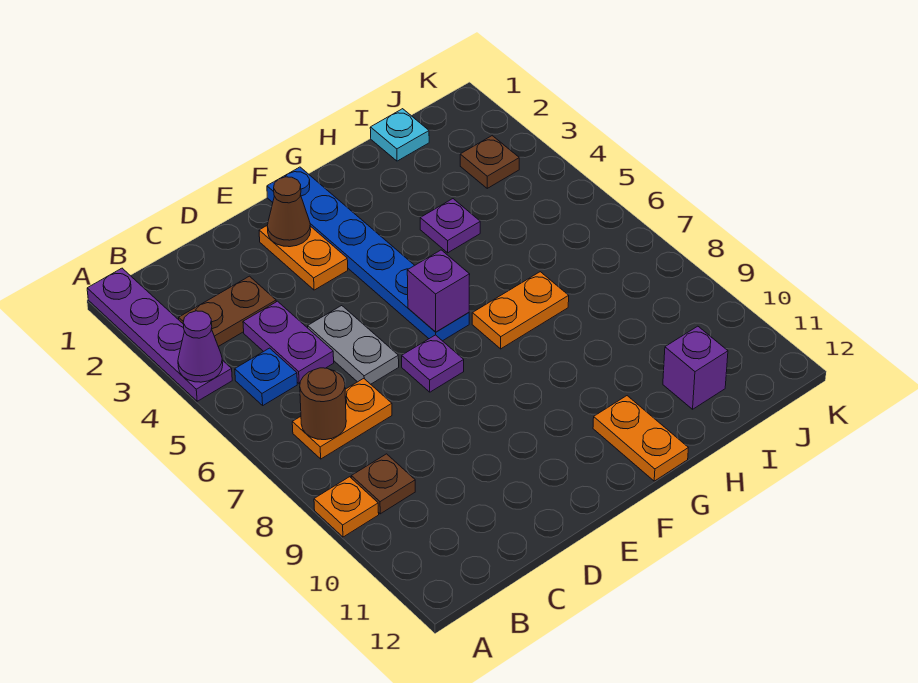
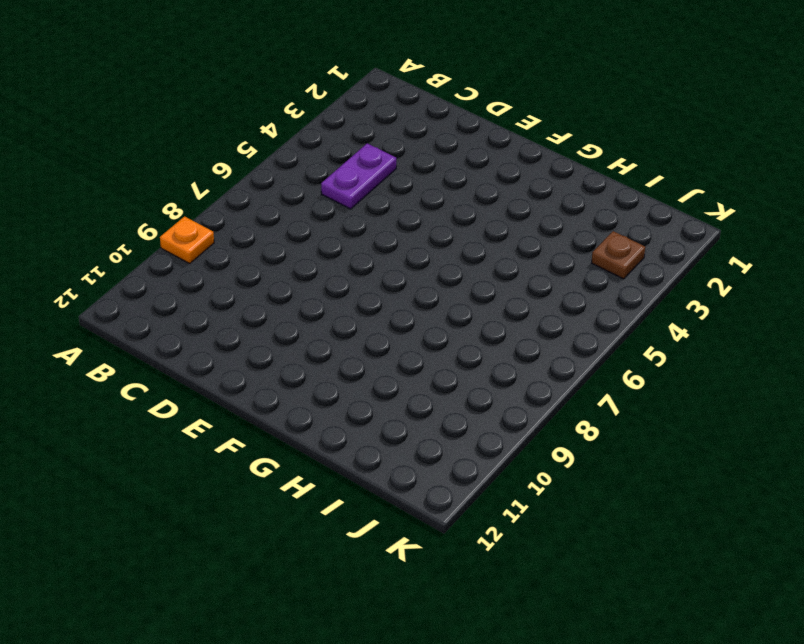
none -> purple 1x4 plate [87,268,232,401]
none -> brown 1x2 plate [179,276,276,347]
none -> blue 1x1 plate [235,348,297,405]

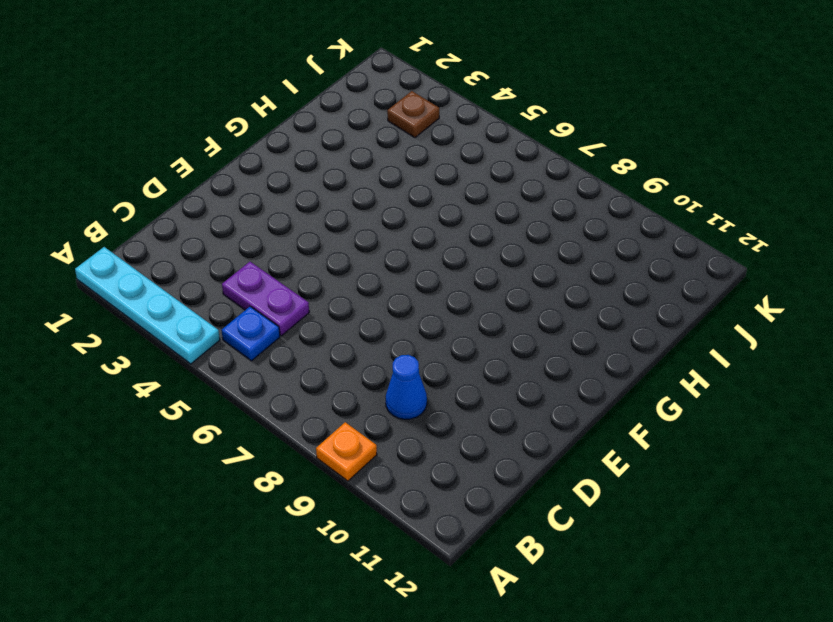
cyan 1x4 plate [75,247,220,364] -> purple 1x4 plate [87,268,232,401]
blue 1x1 cone [386,355,427,419] -> none
none -> brown 1x2 plate [179,276,276,347]
none -> orange 1x2 plate [292,378,392,459]
none -> brown 1x1 plate [351,454,415,514]

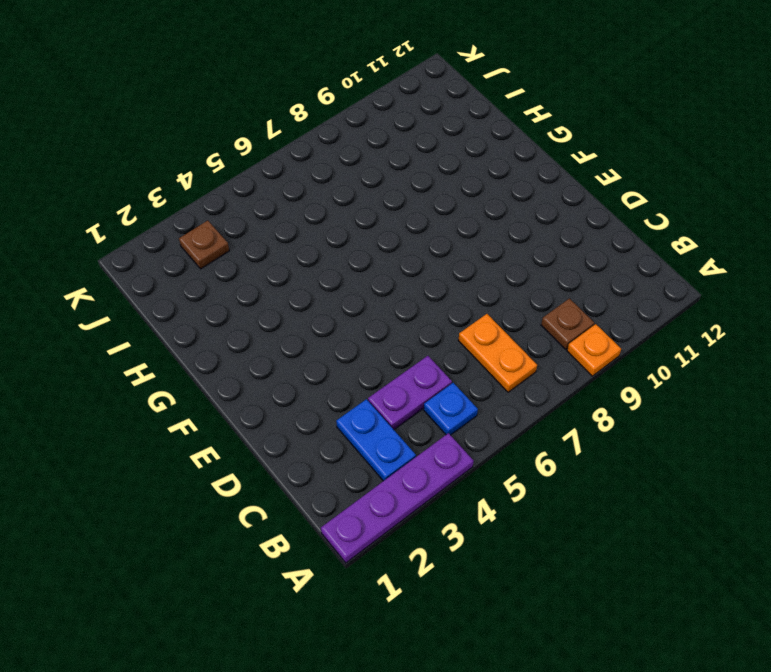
blue 1x2 plate [336,399,416,481] -> brown 1x2 plate [179,276,276,347]
none -> grey 1x2 plate [308,306,399,384]
none -> orange 1x2 plate [259,226,348,290]
none -> purple 1x1 plate [402,335,464,392]

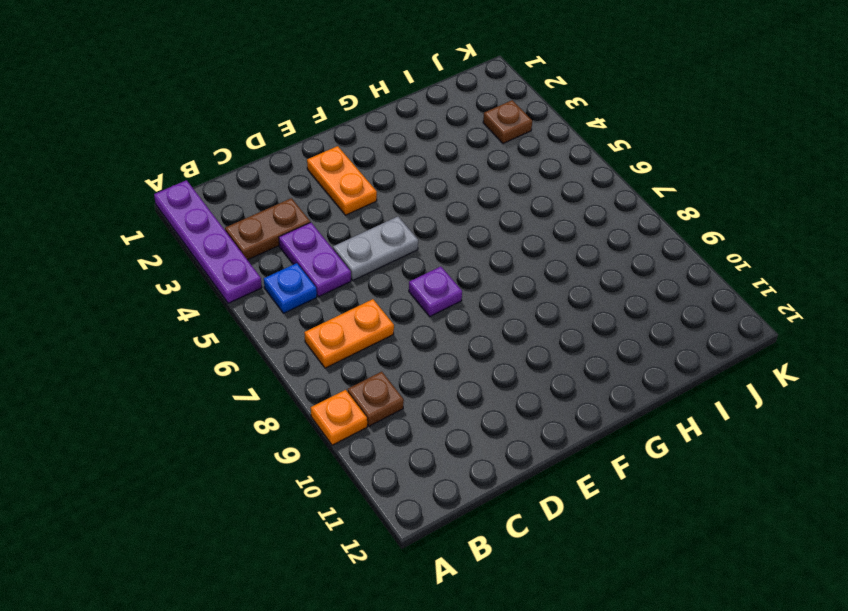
grey 1x2 plate [333,217,418,280] -> grey 1x2 plate turned to [308,306,399,384]
none -> blue 1x6 plate [267,167,469,341]
none -> orange 1x2 plate [472,272,569,349]
none -> orange 1x2 plate [593,396,688,481]

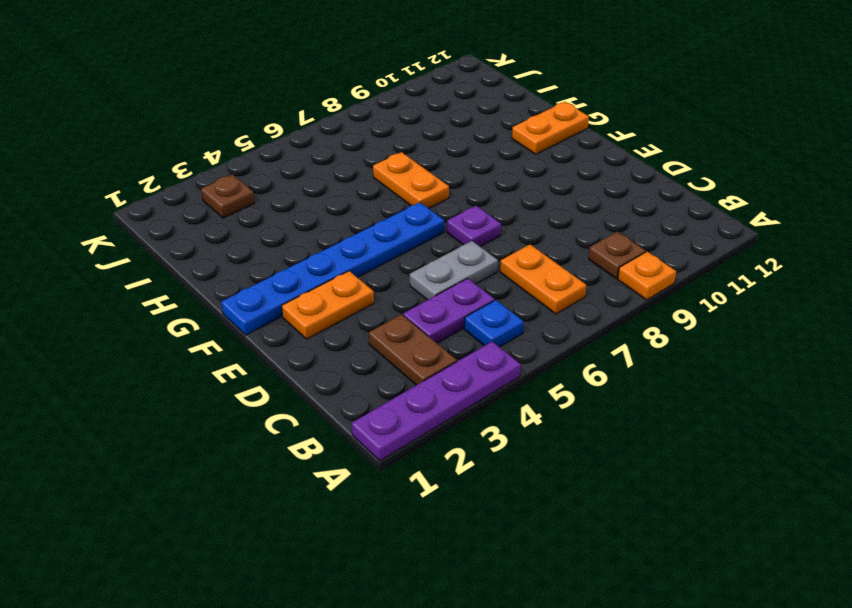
none -> purple 1x1 plate [420,199,480,253]
none -> cyan 1x1 plate [370,109,429,161]
none -> purple 1x1 brick [663,326,728,409]

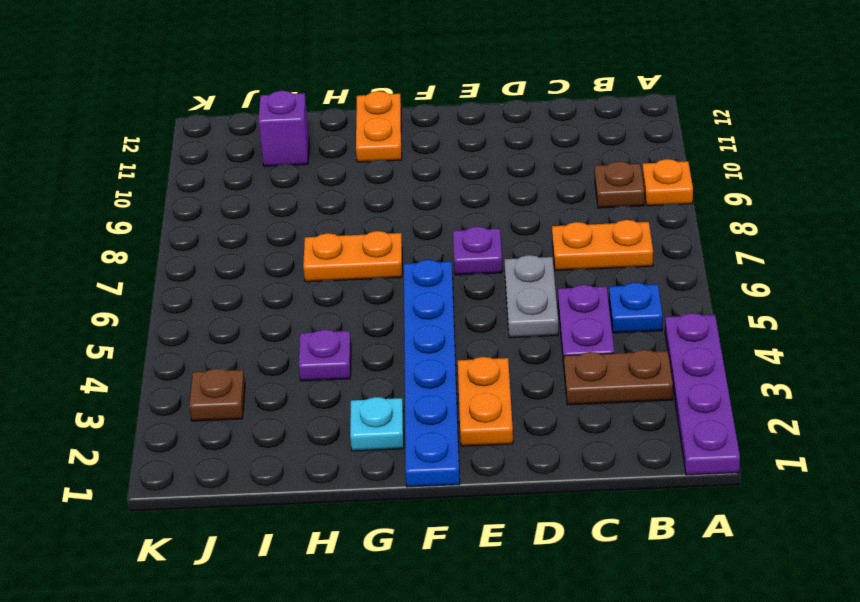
cyan 1x1 plate [350,397,404,451] -> cyan 1x1 plate moved to [370,109,429,161]
none -> purple 1x1 cone [178,311,223,382]
none -> brown 1x1 round brick [300,368,346,440]
none -> brown 1x1 cone [267,177,311,247]

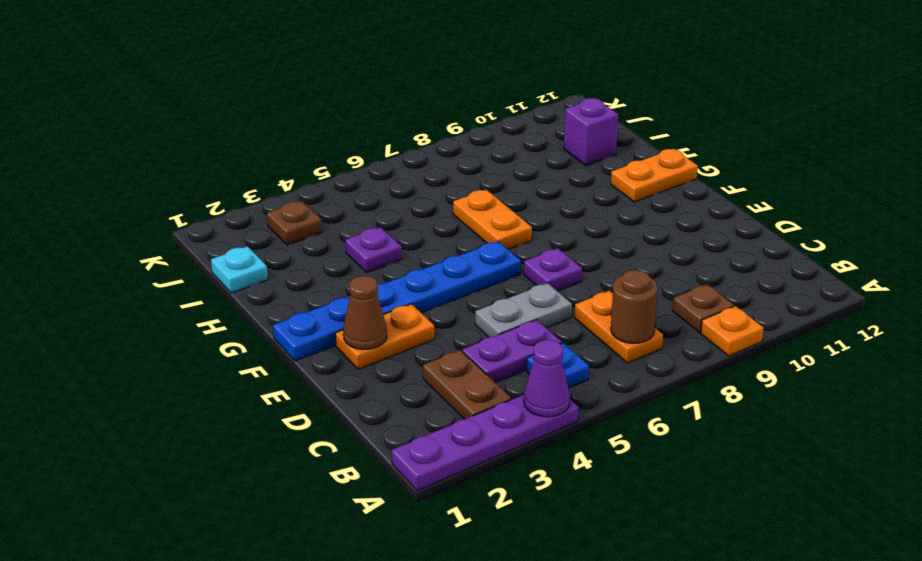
none -> purple 1x1 brick [407,250,470,332]

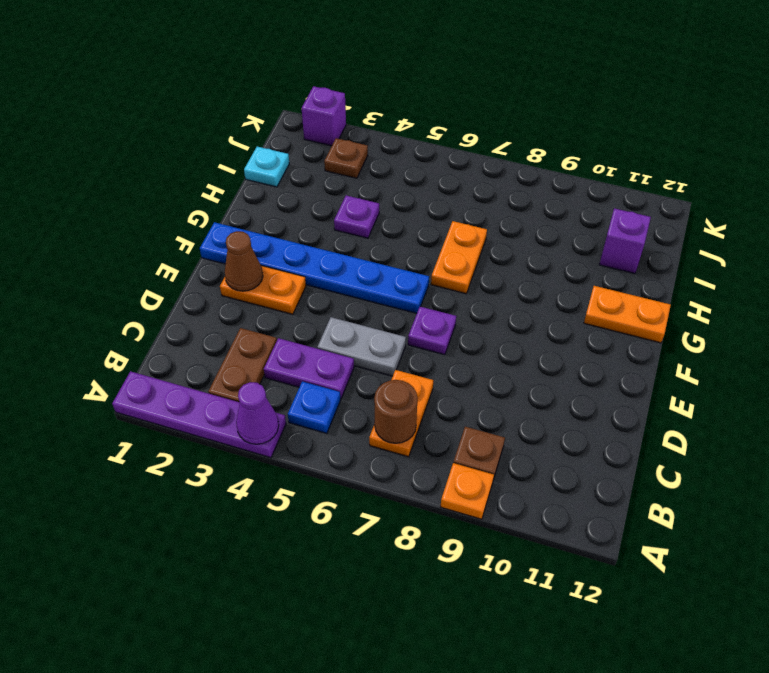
purple 1x1 brick [302,86,346,146] -> purple 1x1 brick moved to [407,250,470,332]

